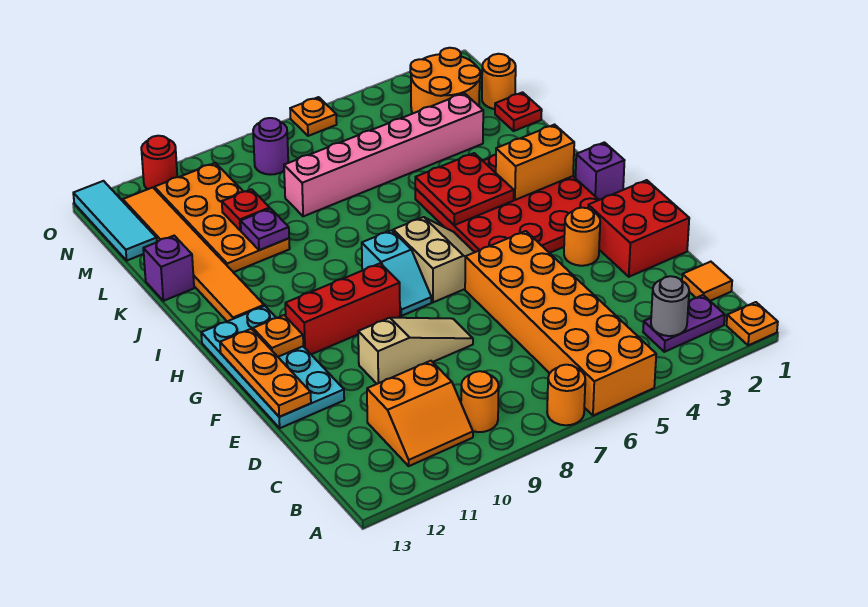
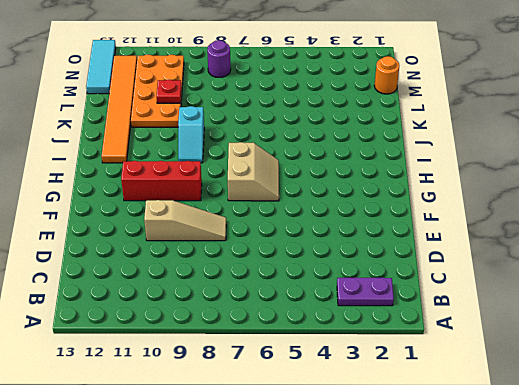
cyan 1x2 slope [178,106,204,163] -> cyan 1x2 slope moved to [362,230,431,316]
none -> orange 1x1 plate [726,302,778,345]
none -> orange 2x6 brick [465,231,656,416]
none -> orange 1x1 round brick [547,365,585,425]
none -> orange 1x1 round brick [461,371,499,432]

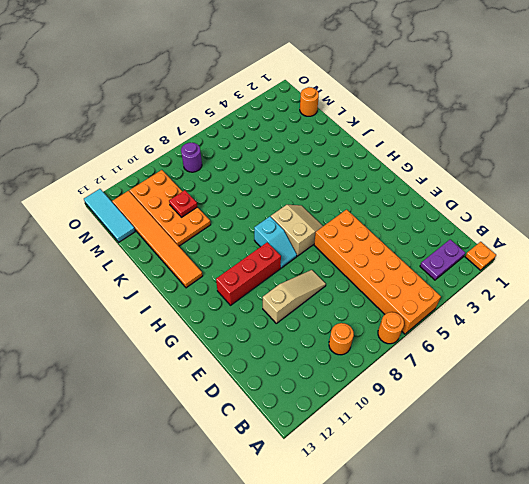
none -> orange 2x2 slope [367,361,473,466]
none -> orange 1x1 tile [682,262,732,301]
none -> red 2x2 brick [588,180,689,277]
none -> cyan 2x4 plate [201,306,344,428]

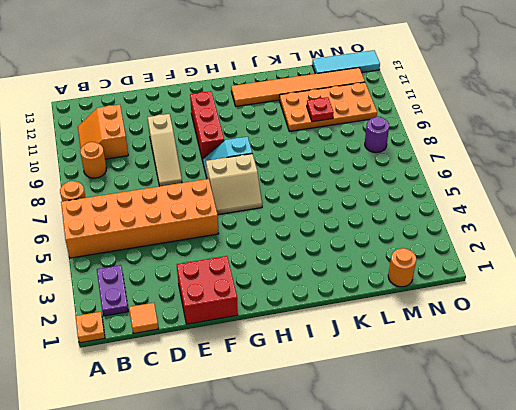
none -> cyan 2x4 plate [201,306,344,428]
none -> orange 1x1 round brick [564,208,600,266]
none -> red 4x4 plate [415,155,599,253]
none -> purple 1x1 brick [576,142,625,200]

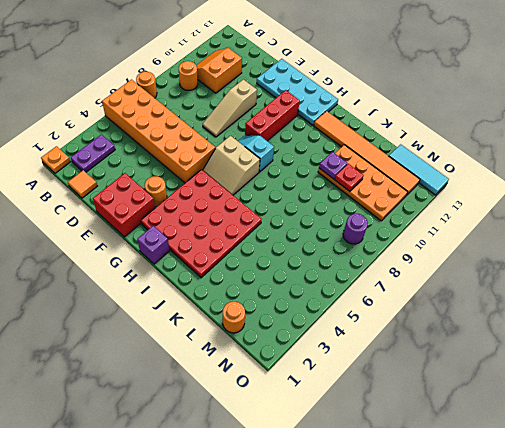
none -> purple 1x1 brick [143,236,194,301]
none -> red 1x1 plate [495,92,542,131]
none -> pink 1x6 brick [284,93,483,216]
none -> orange 2x2 round brick [410,48,480,114]

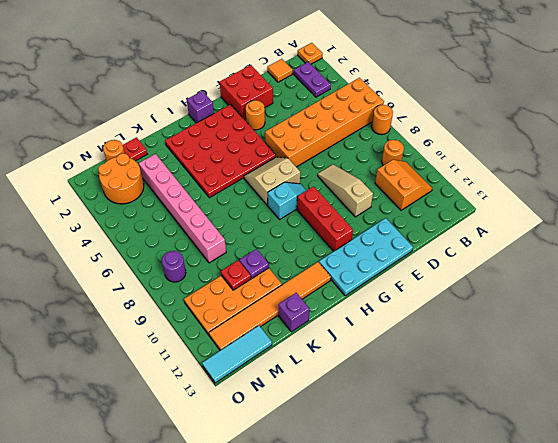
none -> orange 1x1 plate [290,97,337,136]
none -> red 1x1 round brick [141,136,177,189]
none -> grey 1x1 round brick [651,276,689,336]
none -> orange 1x3 plate [220,329,311,417]

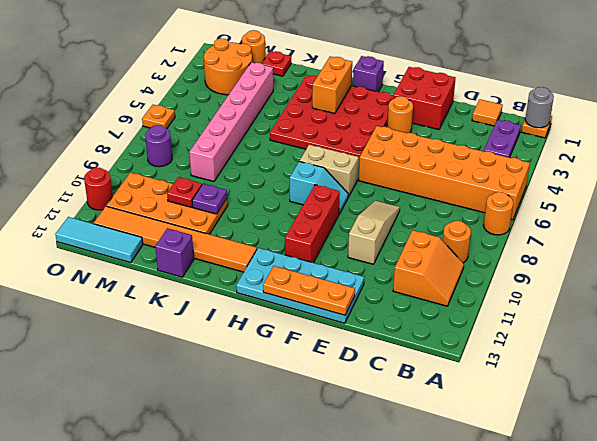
grey 1x1 round brick [525,87,554,128] -> grey 1x1 round brick moved to [651,276,689,336]
none -> orange 1x1 plate [253,315,303,357]
none -> red 2x2 plate [415,153,514,225]

